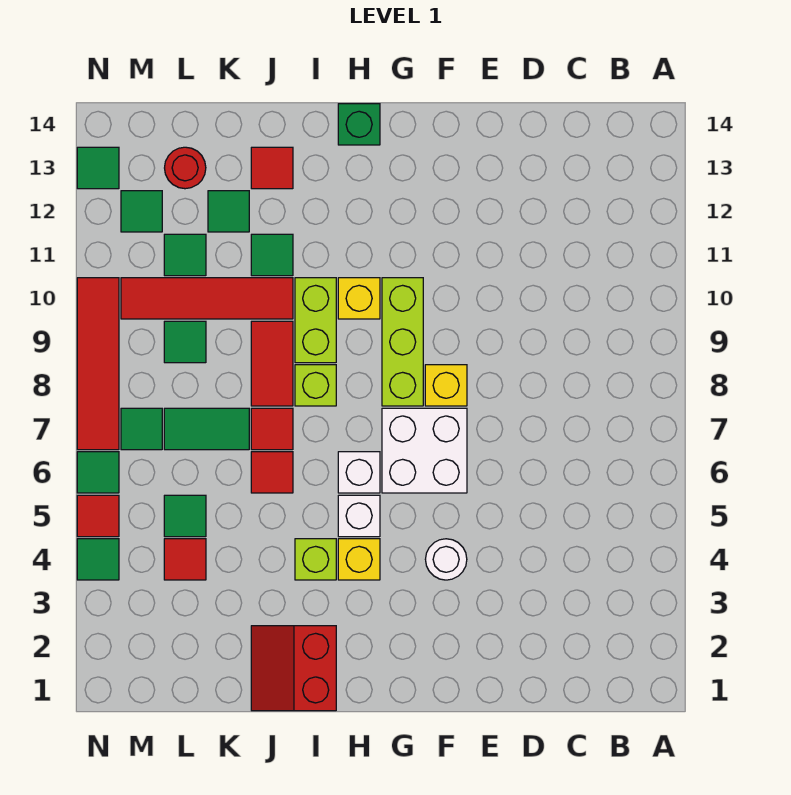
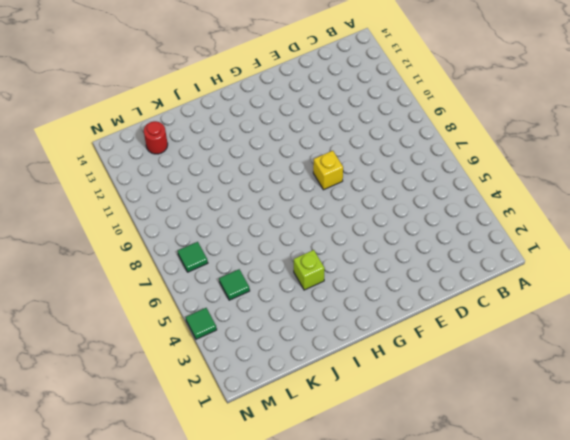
none -> white 1x1 round brick [425,539,467,580]
none -> white 2x2 brick [382,408,467,493]
none -> lime 1x3 brick [382,278,423,406]
none -> yellow 1x1 brick [338,539,380,580]

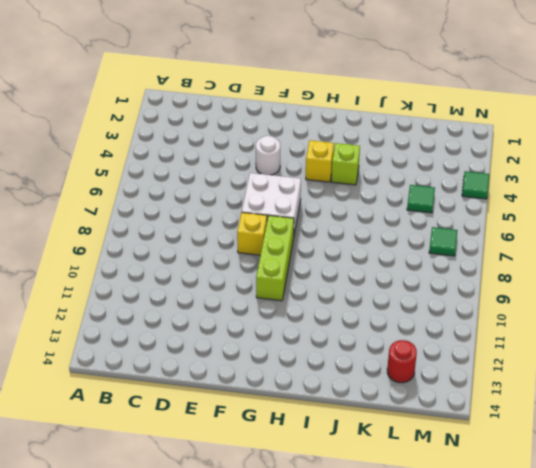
none -> white 1x1 brick [338,495,380,537]
none -> white 1x1 brick [338,452,380,493]
none -> yellow 1x1 brick [338,278,380,319]
none -> green 1x1 brick [338,104,380,145]

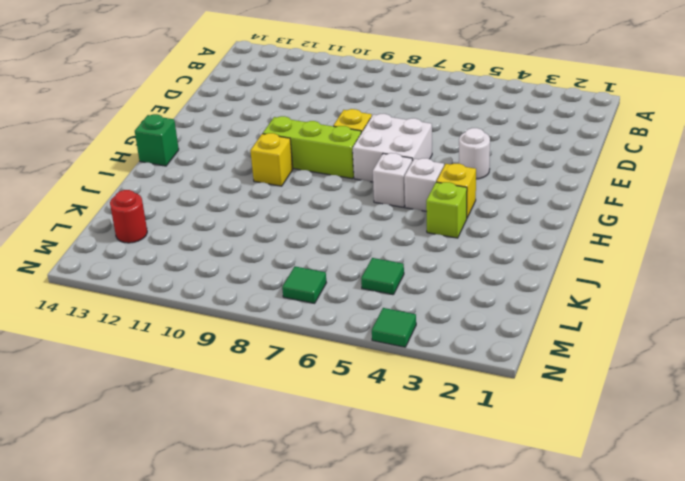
none -> red 2x2 slope [251,626,336,711]
none -> lime 1x1 brick [295,365,336,406]
none -> lime 1x2 brick [295,278,336,363]
none -> red 1x1 tile [251,452,293,493]

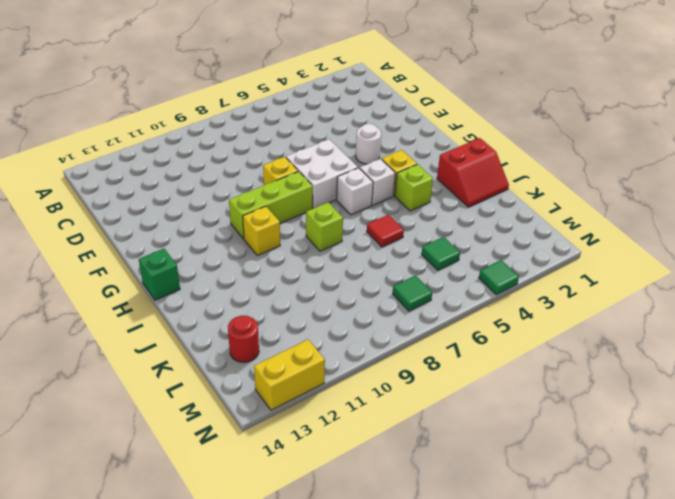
yellow 1x2 brick [254,340,325,410] -> green 1x1 tile [77,147,119,189]
none -> lime 1x2 brick [295,278,336,363]
none -> red 1x1 tile [251,408,293,450]
none -> red 1x2 tile [251,321,293,406]
none -> red 1x4 tile [121,278,293,319]

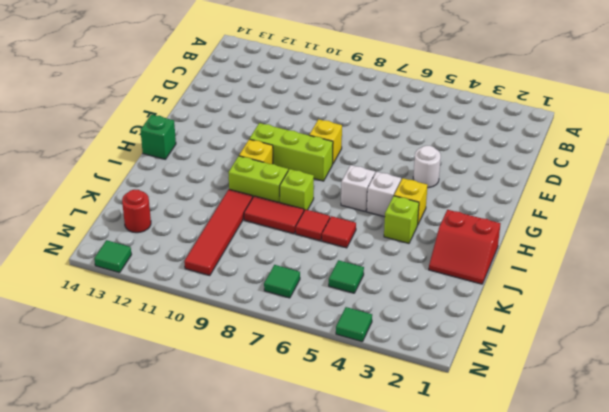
none -> white 2x2 brick [382,408,467,493]
none -> green 1x1 tile [251,234,293,276]
none -> red 1x1 tile [251,147,293,189]
none -> green 1x2 tile [164,408,249,450]

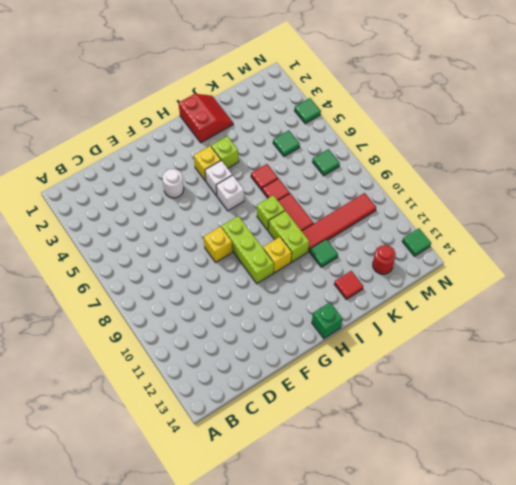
none -> white 2x2 brick [382,408,467,493]
none -> green 1x2 tile [164,408,249,450]
none -> green 1x1 tile [208,191,249,232]
none -> red 1x1 tile [164,539,206,580]

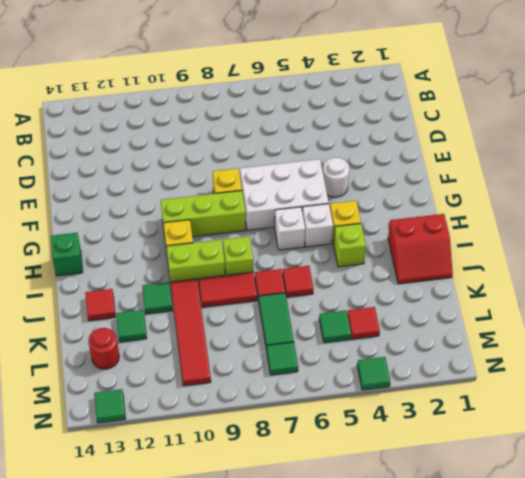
white 2x3 brick [240,159,329,230] -> white 2x2 brick [382,408,467,493]
none -> green 1x1 tile [164,321,206,363]
none -> green 1x1 tile [164,234,206,276]
none -> green 1x1 tile [121,191,162,232]
none -> red 1x1 tile [77,495,119,537]

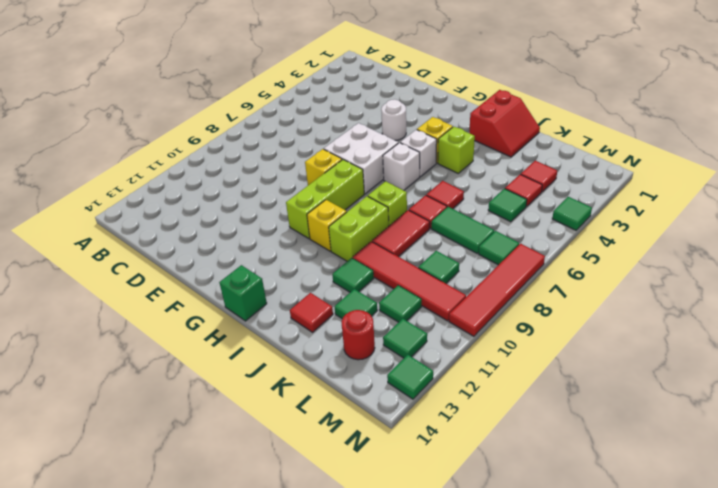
red 1x1 tile [521,161,557,192] -> red 1x1 tile moved to [77,495,119,537]
none -> green 1x1 tile [77,452,119,493]

